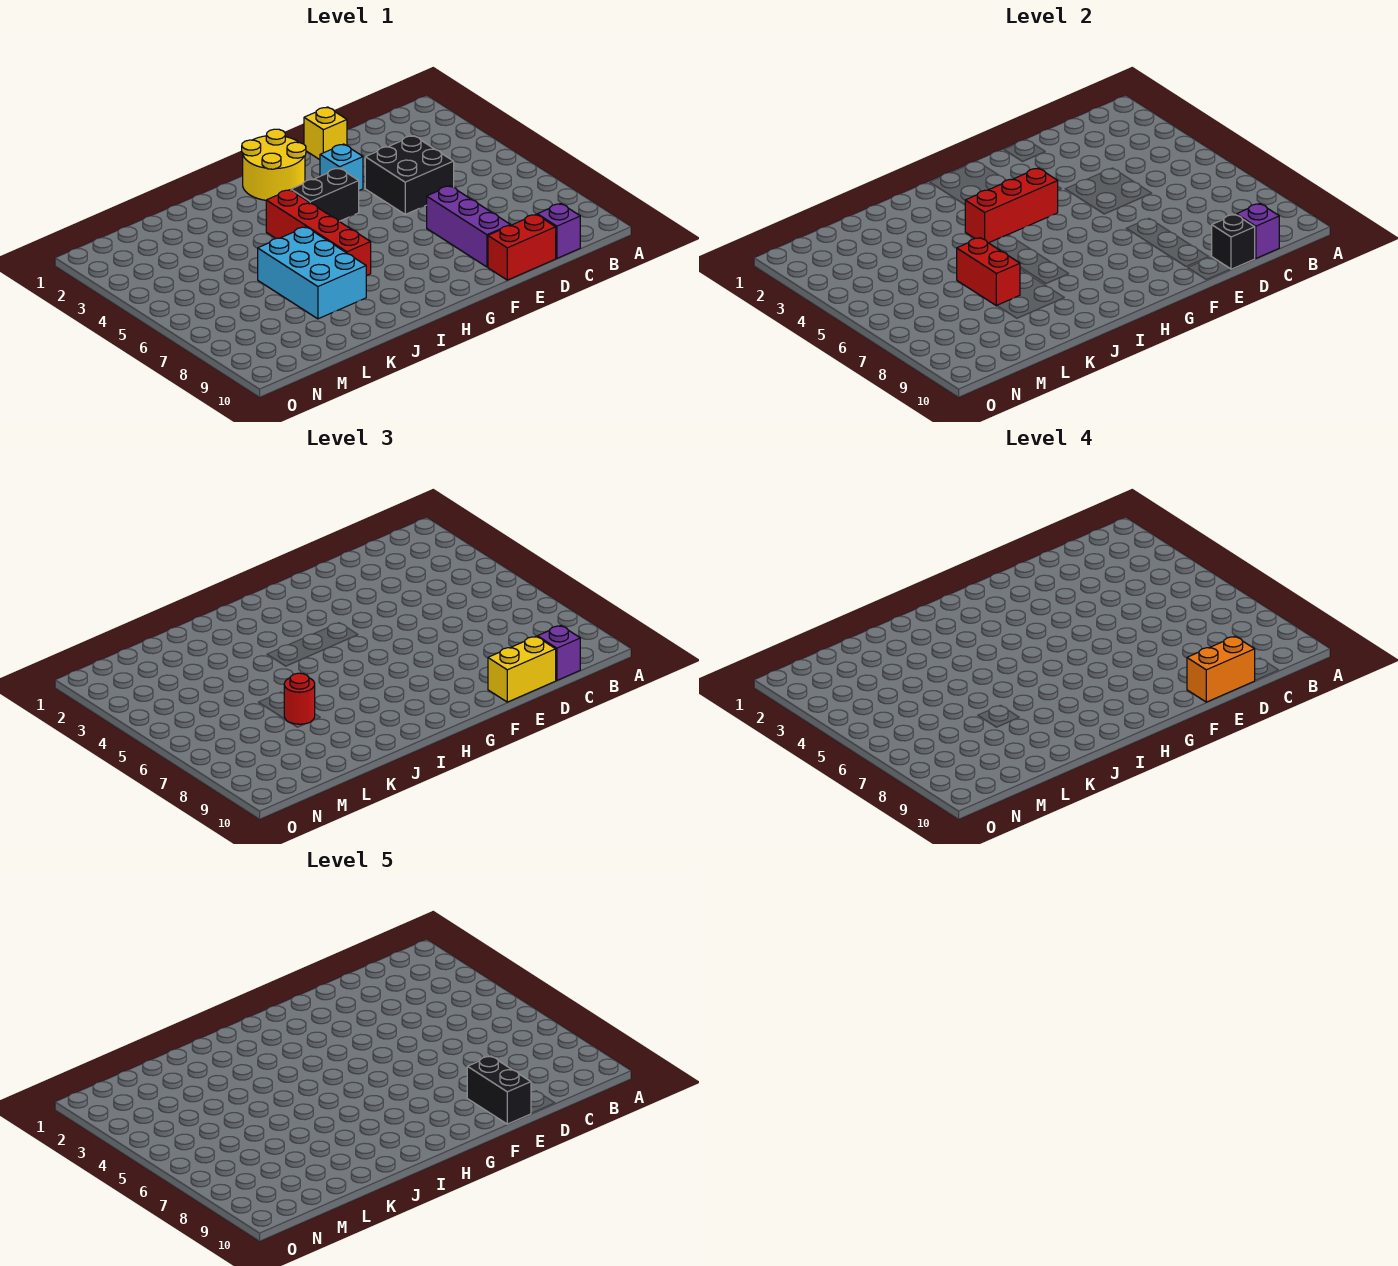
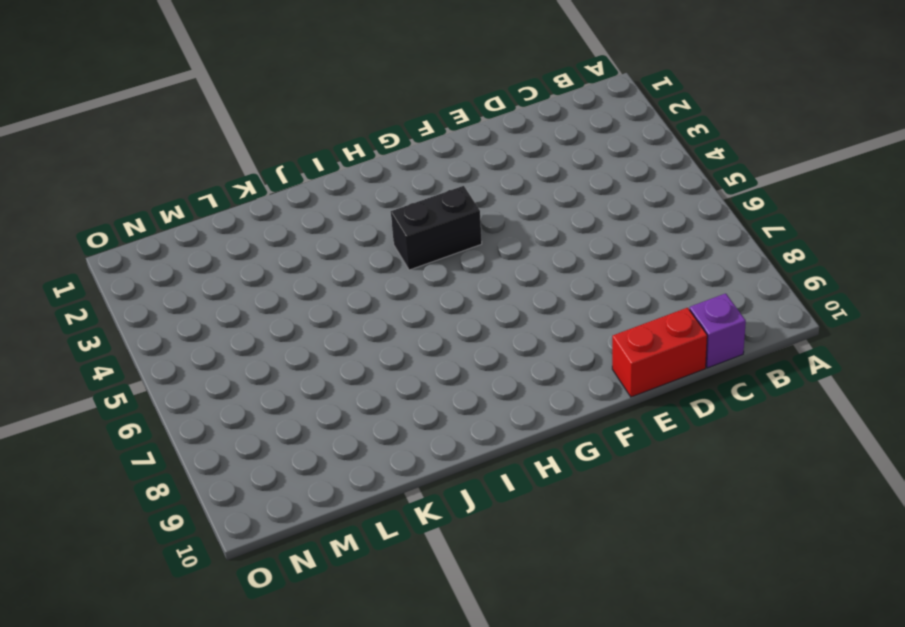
none -> black 2x2 brick [365,136,454,214]
none -> yellow 1x1 brick [304,107,347,160]
none -> purple 1x3 brick [427,186,510,267]

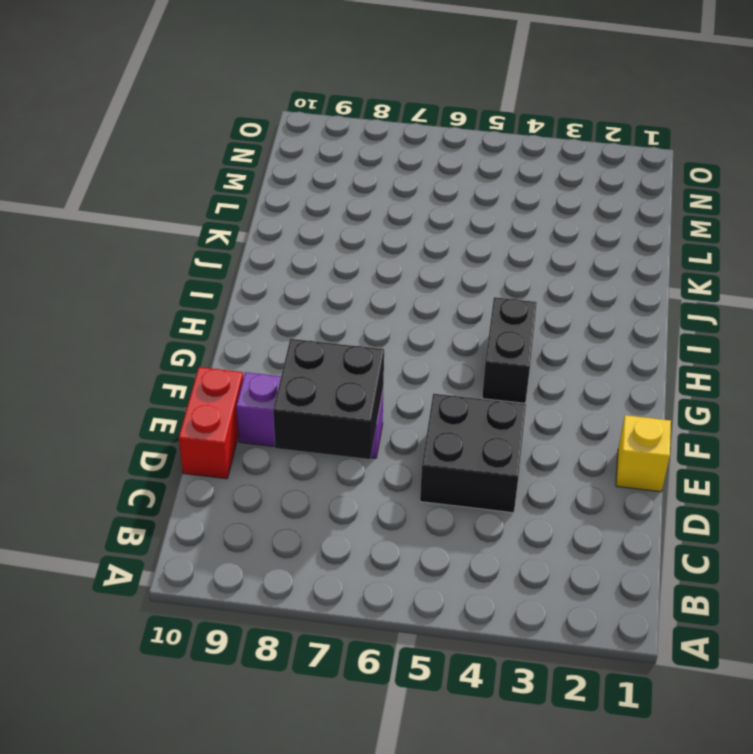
black 2x2 brick [273,339,384,459] -> none
none -> purple 1x1 brick [537,204,580,258]
none -> cyan 1x1 brick [320,144,363,191]
none -> yellow 2x2 round brick [242,129,306,200]

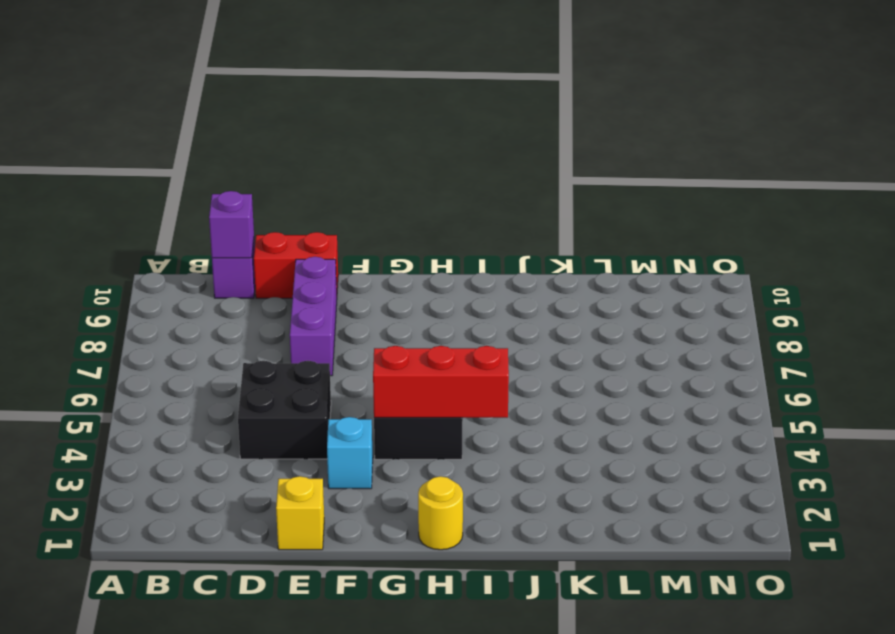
yellow 1x1 round brick [418,476,463,550] -> yellow 2x2 round brick [242,129,306,200]
none -> red 1x4 brick [266,190,371,276]
none -> cyan 2x3 brick [258,227,366,319]
none -> black 1x1 brick [1212,214,1255,269]

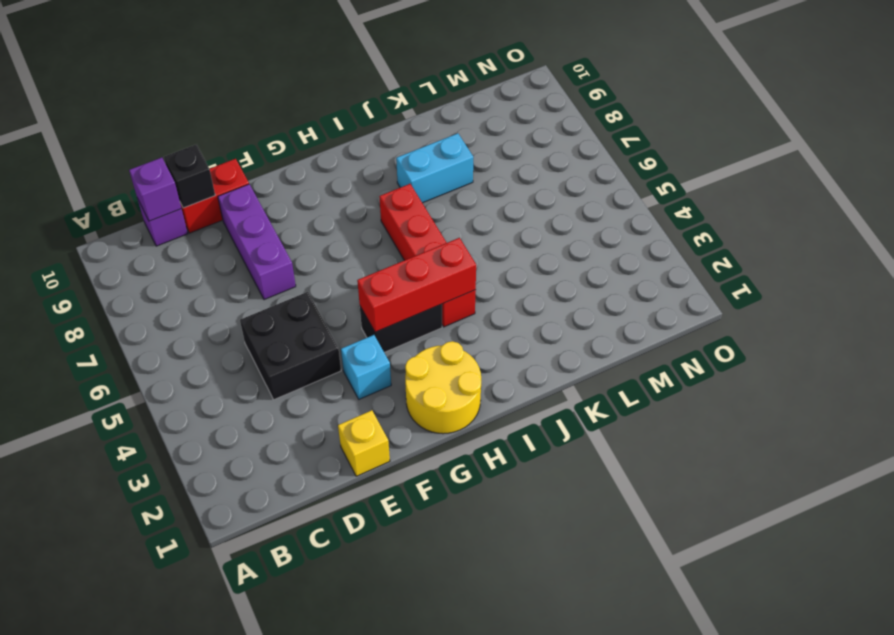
cyan 1x2 brick [396,133,473,203] -> cyan 2x3 brick [258,227,366,319]
none -> red 1x2 brick [957,238,1020,306]
none -> purple 1x1 brick [537,626,580,680]
none -> yellow 1x2 brick [488,636,556,702]

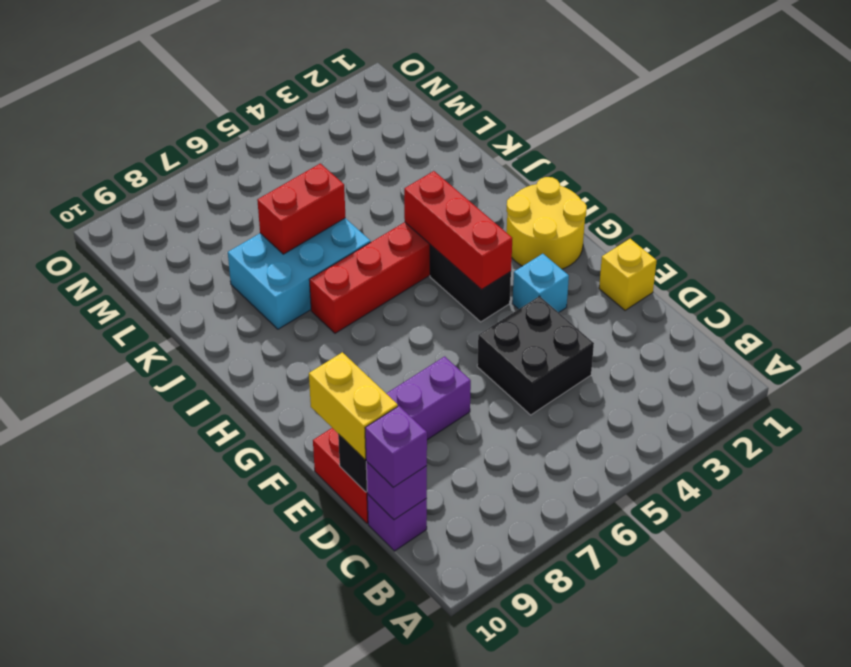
none -> red 1x1 round brick [284,673,315,724]
none -> orange 1x2 brick [1187,636,1255,702]
none -> black 1x2 brick [467,1056,531,1124]

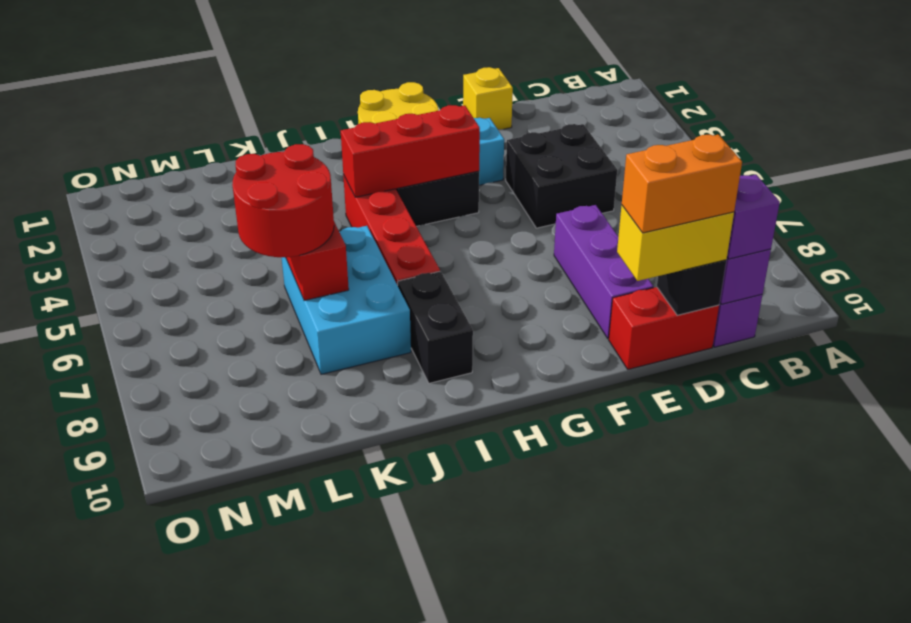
black 1x2 brick [398,271,473,383] -> black 1x2 brick moved to [467,1056,531,1124]
red 2x2 round brick [232,144,334,257] -> red 1x1 round brick [284,673,315,724]

